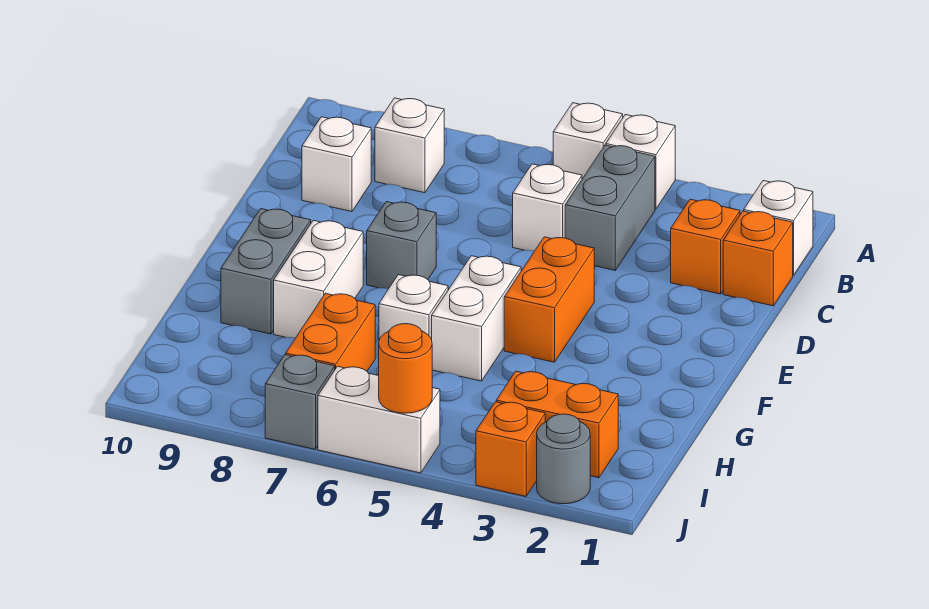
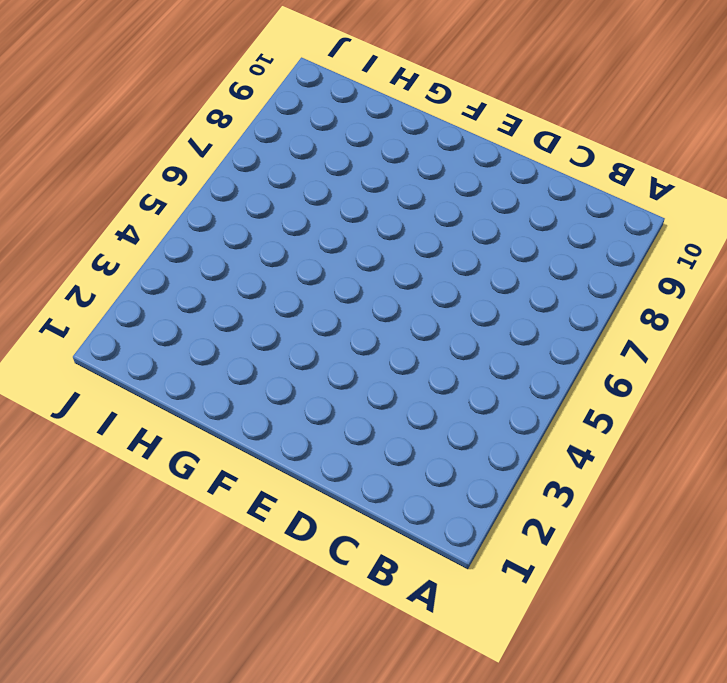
none -> white 1x1 brick [606,115,675,209]
none -> white 1x1 brick [553,103,623,179]
none -> white 1x1 brick [744,181,813,275]

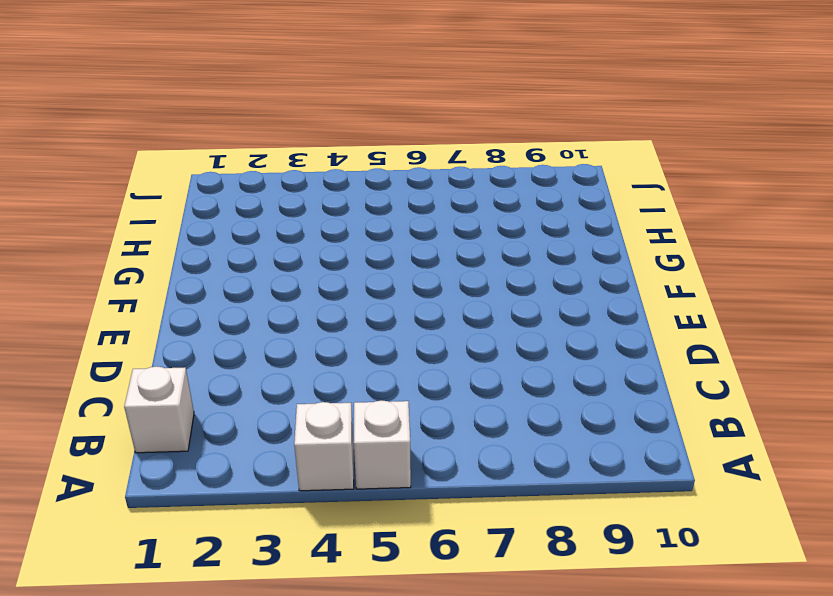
none -> grey 1x2 brick [565,145,655,270]
none -> white 1x1 brick [375,98,444,193]
none -> orange 1x1 brick [723,211,793,306]

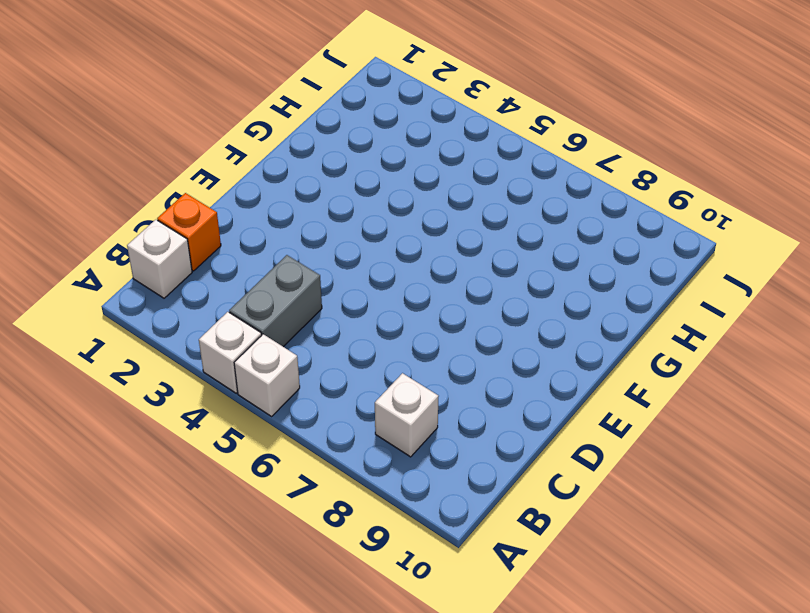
none -> orange 1x1 brick [671,199,740,294]
none -> white 1x1 brick [513,164,582,251]
none -> white 1x1 brick [302,117,371,212]

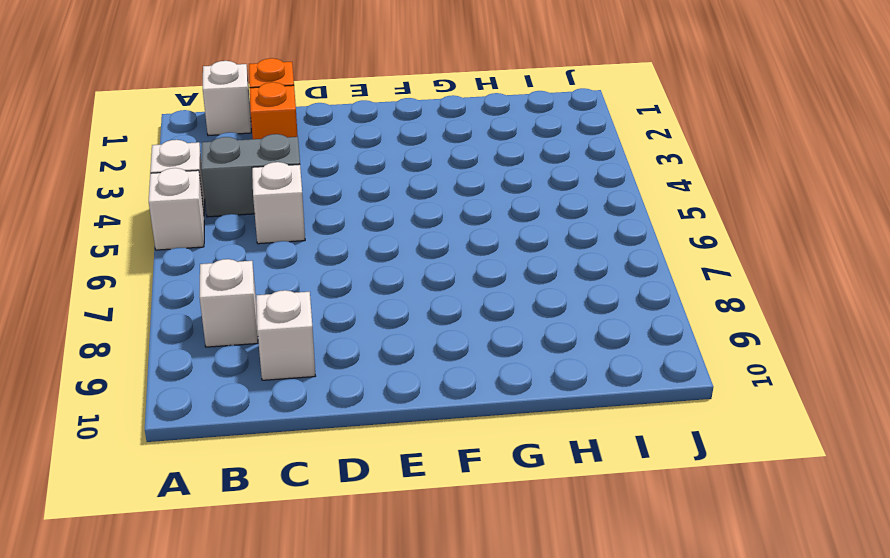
none -> orange 1x2 brick [504,237,594,362]
none -> grey 1x1 brick [367,202,436,289]
none -> white 1x2 brick [432,256,521,381]

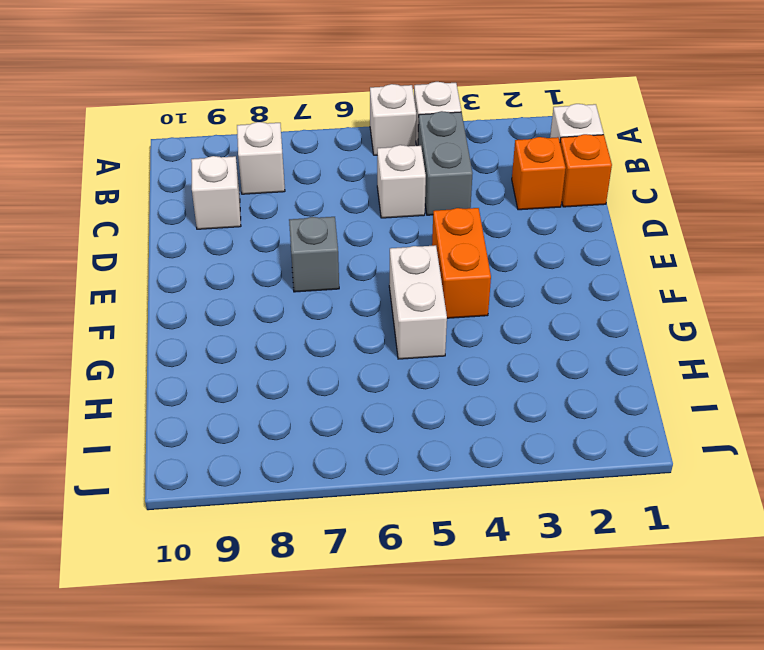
none -> white 1x2 brick [274,220,363,338]
none -> grey 1x2 brick [221,209,311,334]
none -> white 1x1 brick [379,275,448,340]

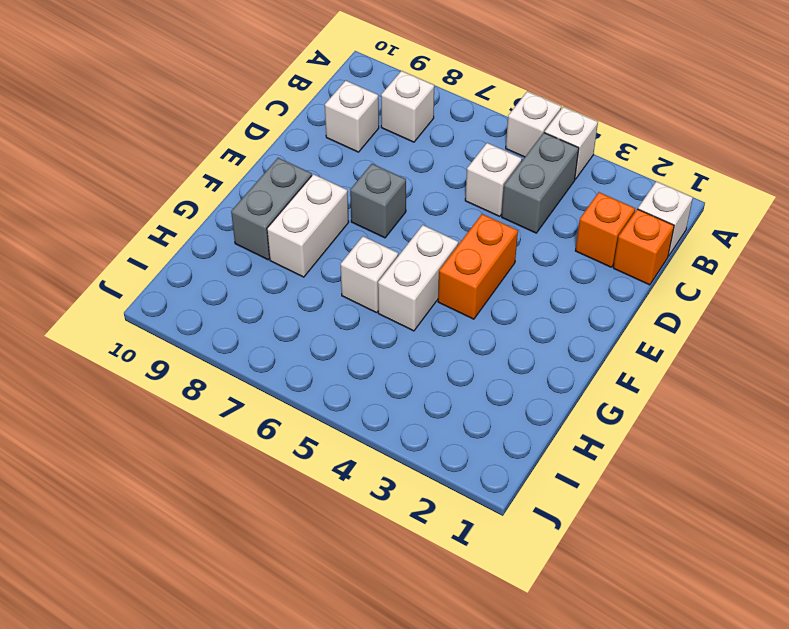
none -> orange 1x2 brick [286,293,375,371]
none -> orange 1x2 brick [496,371,618,478]
none -> grey 1x1 round brick [537,414,590,504]

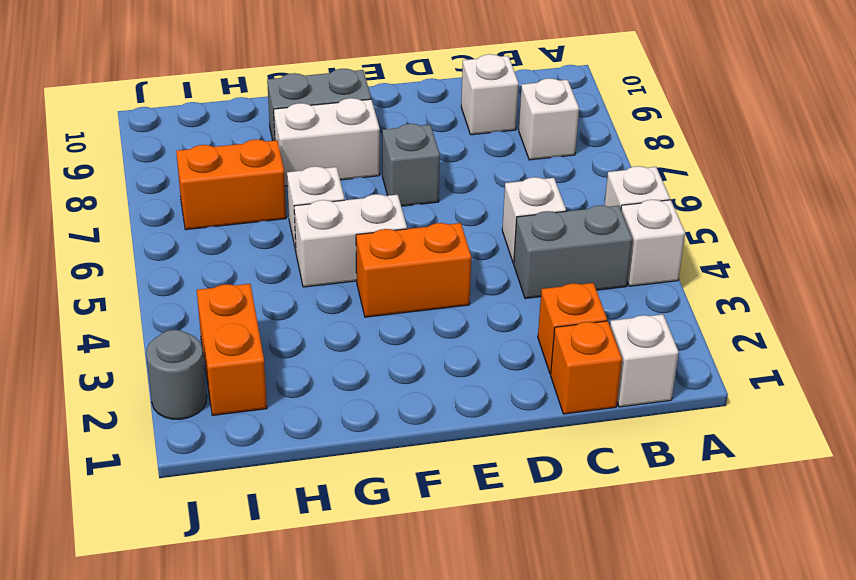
none -> orange 1x1 brick [476,402,545,496]
none -> white 1x2 brick [318,366,440,473]
none -> grey 1x1 brick [265,355,335,449]

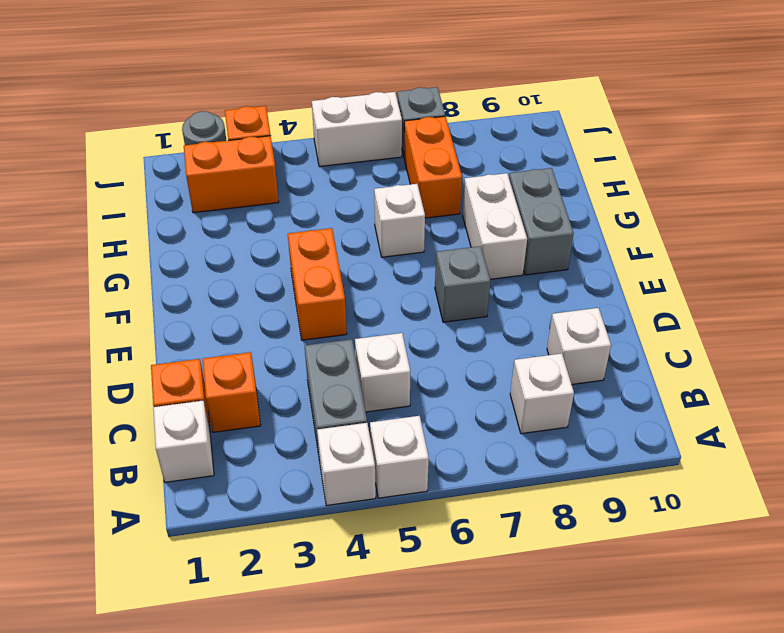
none -> white 1x2 brick [432,256,521,381]
none -> orange 1x1 round brick [378,324,432,413]

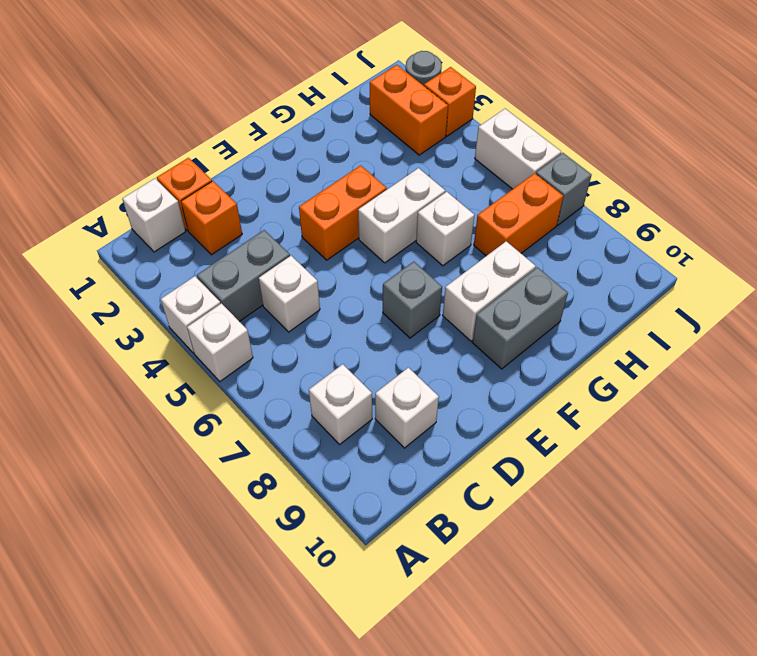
none -> orange 1x1 round brick [378,324,432,413]

